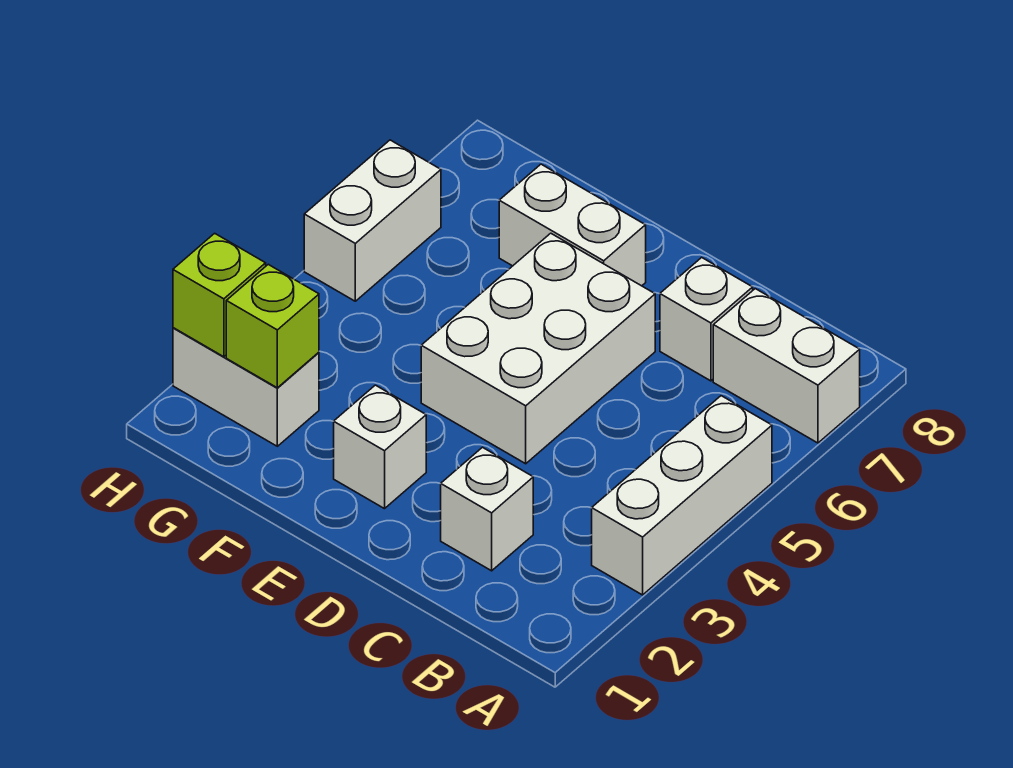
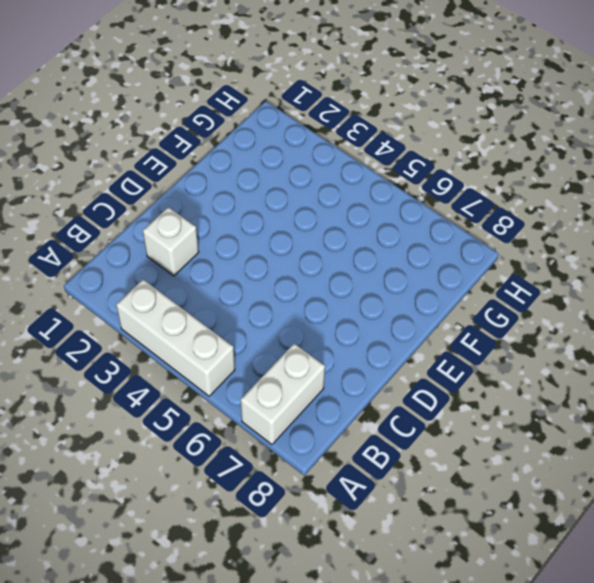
none -> white 1x1 brick [660,257,753,381]
none -> white 2x3 brick [421,233,655,464]

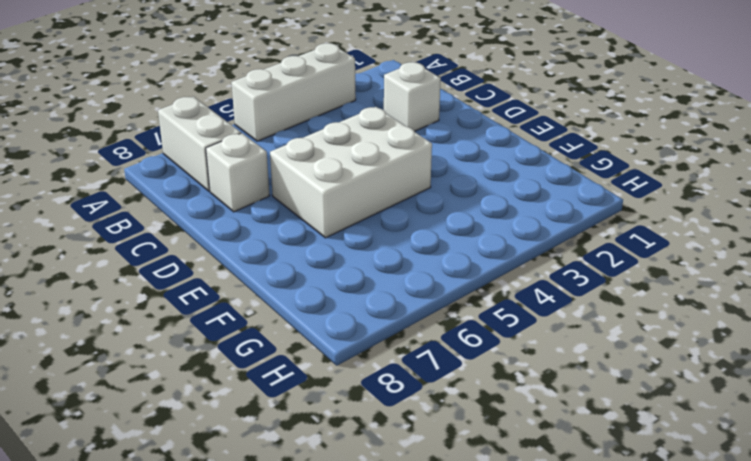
none -> white 1x1 brick [334,385,426,509]
none -> white 1x2 brick [499,164,646,286]

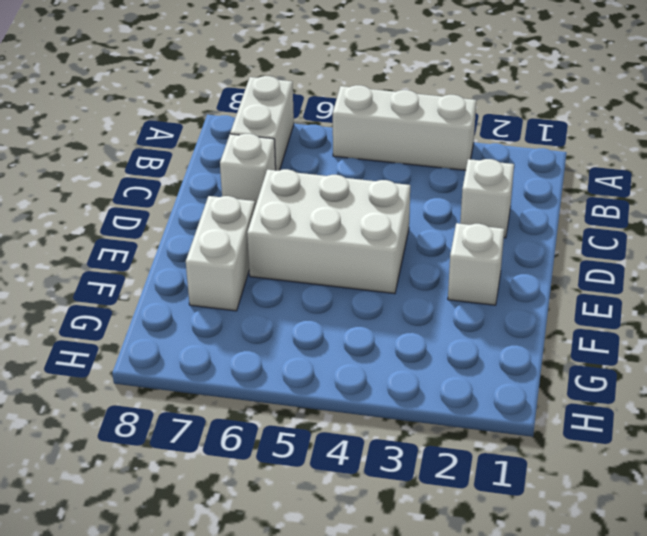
none -> white 1x2 brick [173,328,319,446]
none -> white 1x2 brick [304,140,441,301]

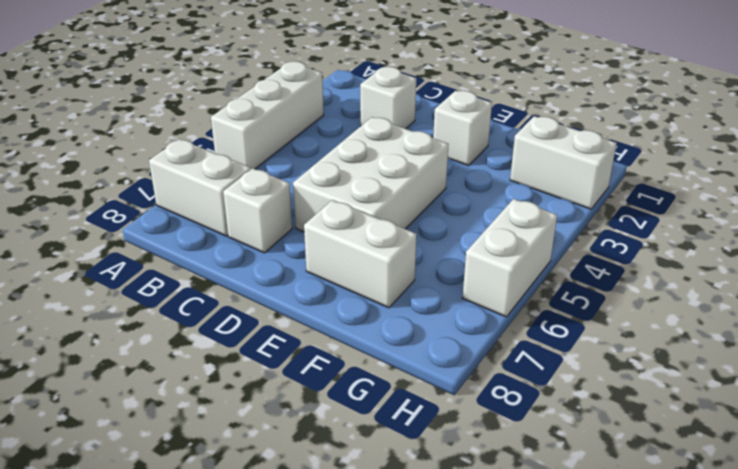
none -> lime 1x1 brick [226,264,319,388]
none -> lime 1x1 brick [173,233,266,357]

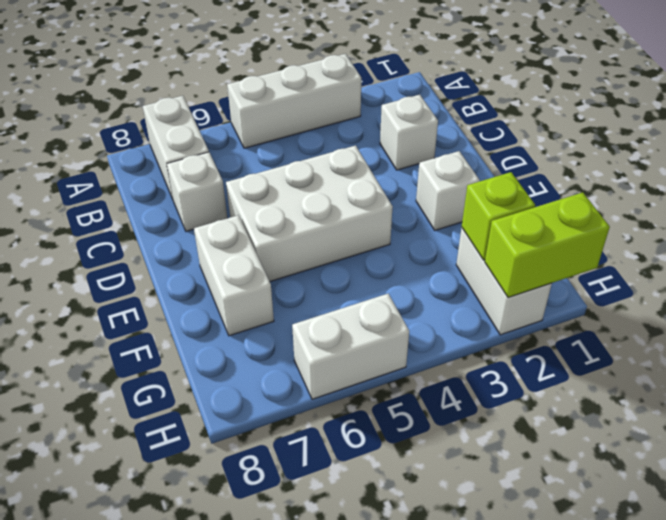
lime 1x2 brick [485,192,610,298] -> lime 1x1 brick [173,233,266,357]

